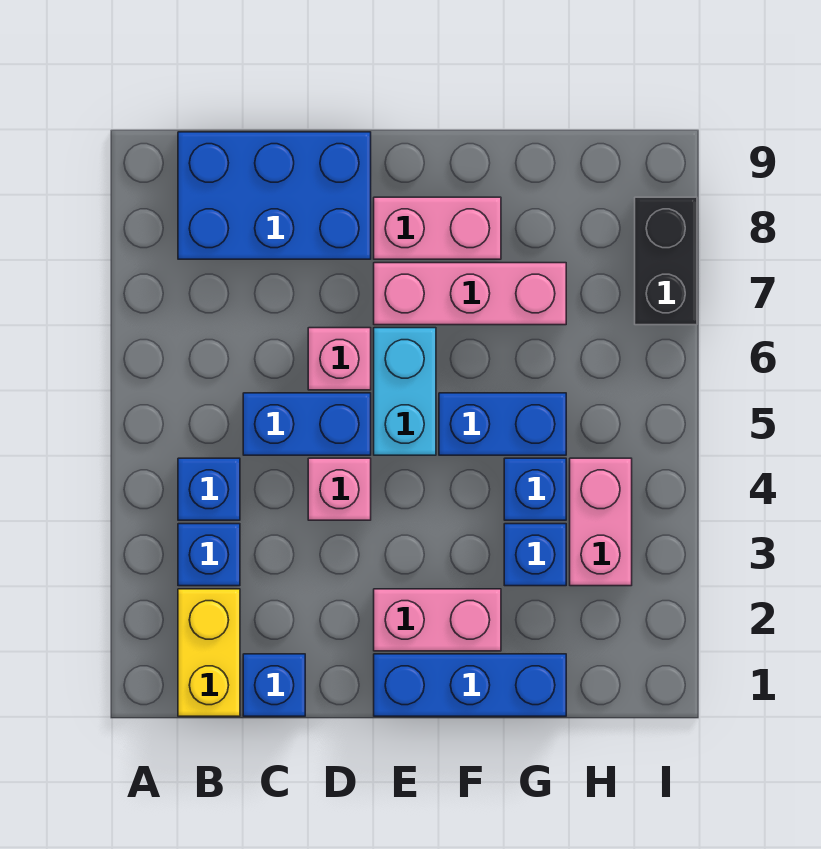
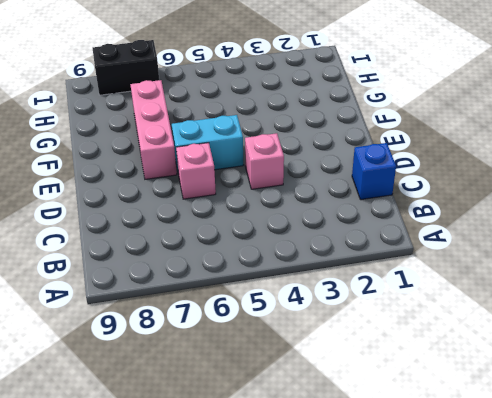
none -> yellow 1x2 brick [178,589,240,716]
none -> blue 1x1 brick [178,524,240,586]
none -> blue 1x1 brick [178,458,240,520]

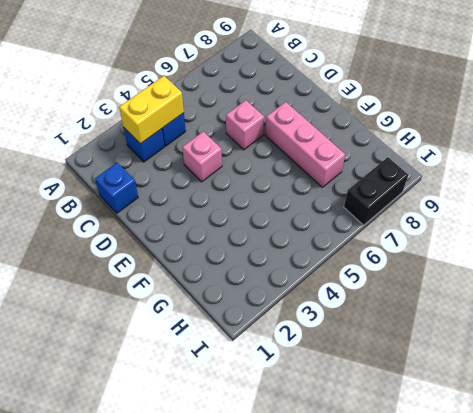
yellow 1x2 brick [119,76,184,144] -> yellow 1x2 brick moved to [178,589,240,716]
none -> blue 2x3 brick [178,132,371,259]
none -> blue 1x2 brick [243,393,371,455]
none -> blue 1x3 brick [374,654,566,716]

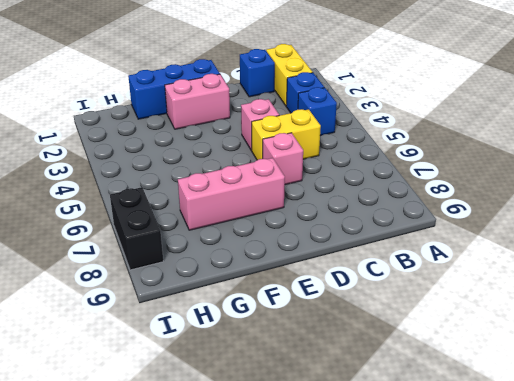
yellow 1x2 brick [251,109,321,160] -> blue 1x2 brick [243,393,371,455]
none -> blue 2x3 brick [178,132,371,259]
none -> cyan 1x2 brick [374,328,436,455]
none -> pink 1x2 brick [374,197,501,259]

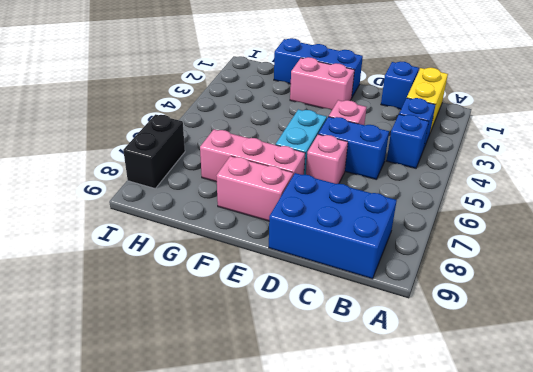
none -> blue 1x2 brick [439,393,566,455]
none -> blue 1x1 brick [504,524,566,586]
none -> blue 1x1 brick [504,458,566,520]

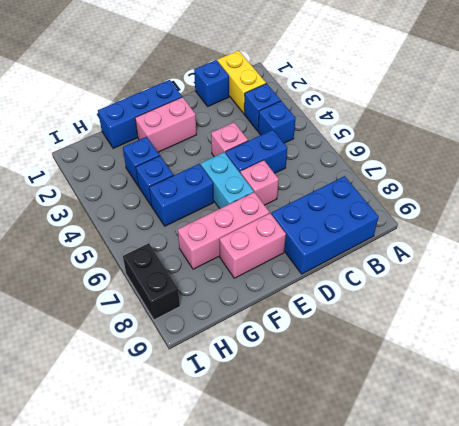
none -> pink 1x2 brick [570,458,632,586]

